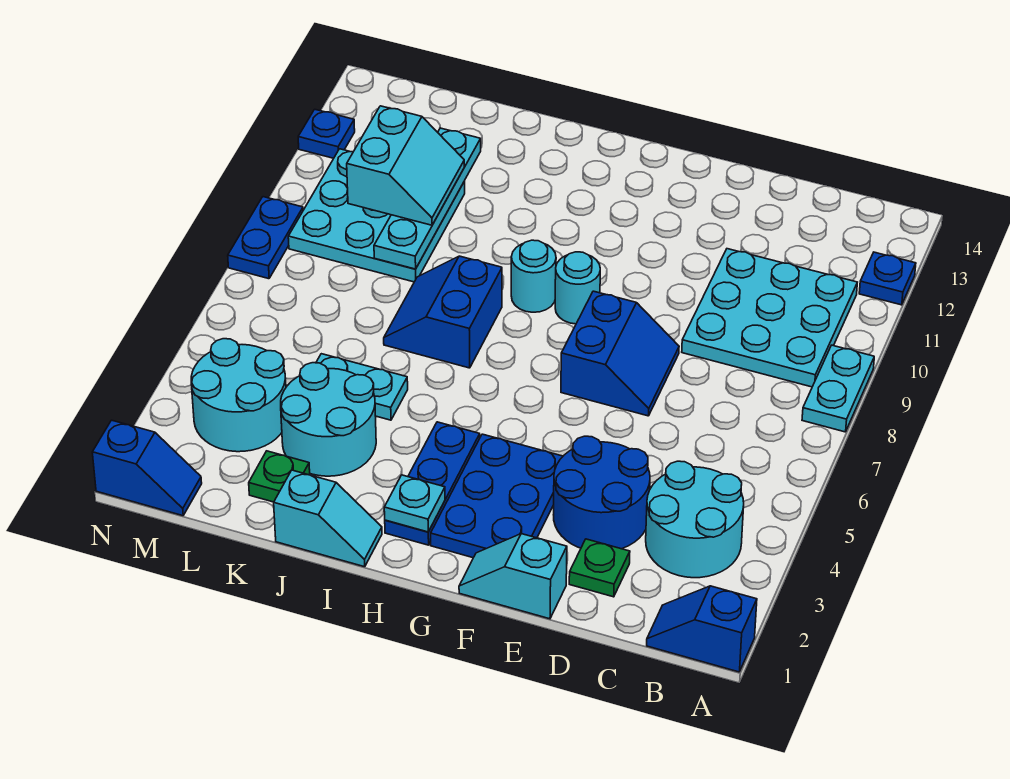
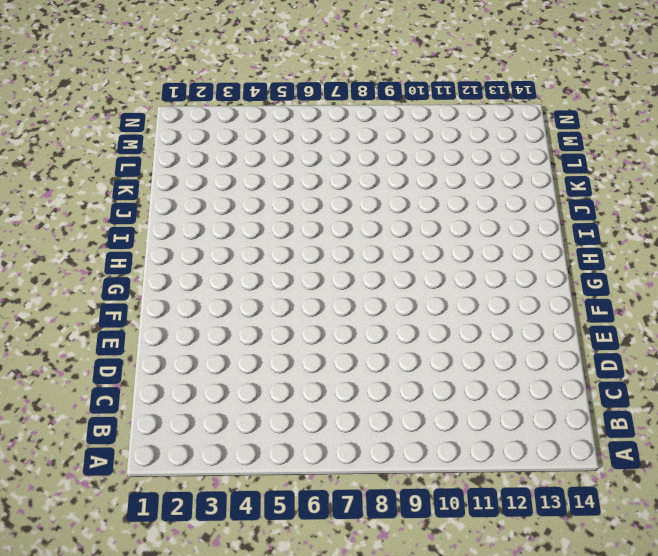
none -> blue 1x2 slope [647,586,757,672]
none -> cyan 1x2 plate [802,345,874,432]
none -> blue 1x1 plate [859,252,916,305]

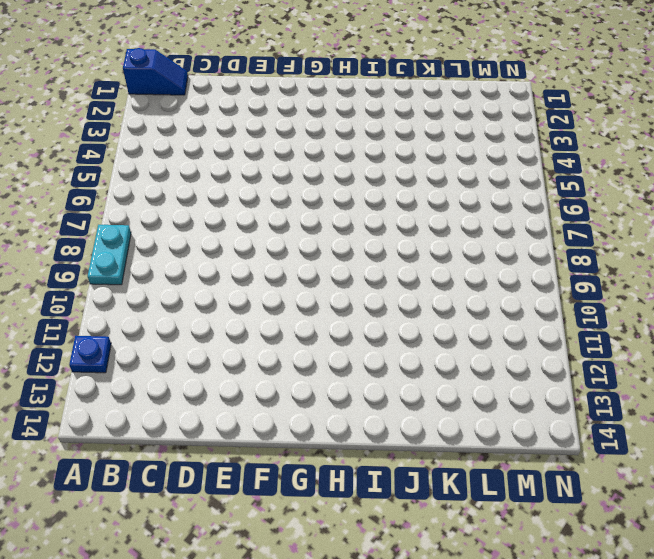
none -> cyan 2x2 round brick [646,461,744,578]
none -> cyan 3x3 plate [682,249,857,387]
none -> green 1x1 plate [569,539,630,597]

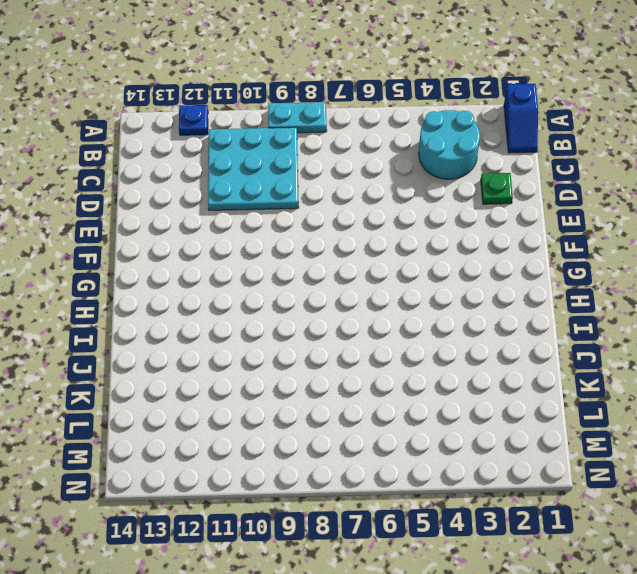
none -> blue 2x2 round brick [554,436,650,549]
none -> cyan 1x2 slope [459,534,567,619]
none -> blue 2x2 slope [561,291,679,416]

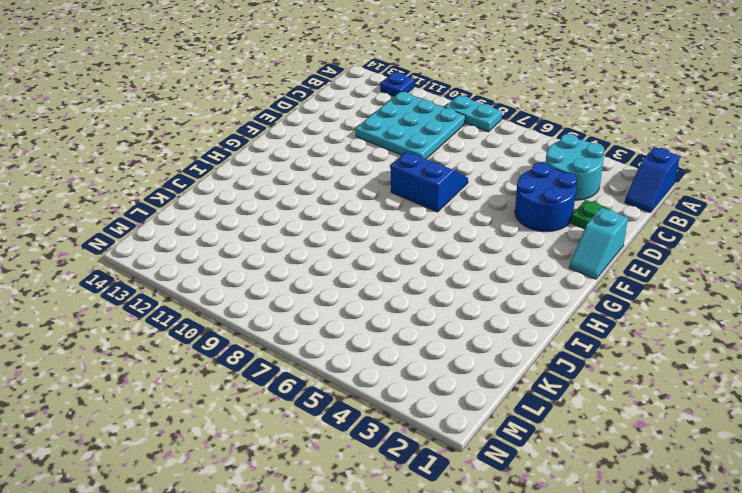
none -> blue 2x3 plate [431,434,563,558]
none -> cyan 1x1 round brick [555,252,600,324]
none -> blue 1x3 plate [385,422,480,545]

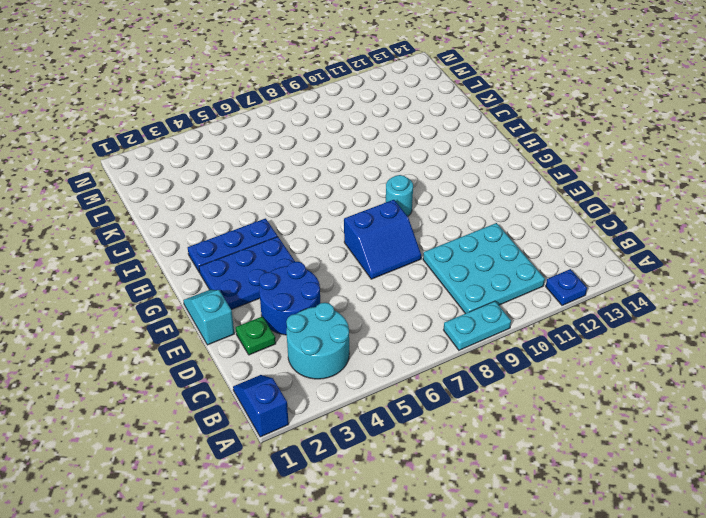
none -> cyan 1x1 round brick [511,240,556,312]
none -> cyan 1x2 slope [274,470,382,567]
none -> blue 2x2 slope [384,256,502,368]

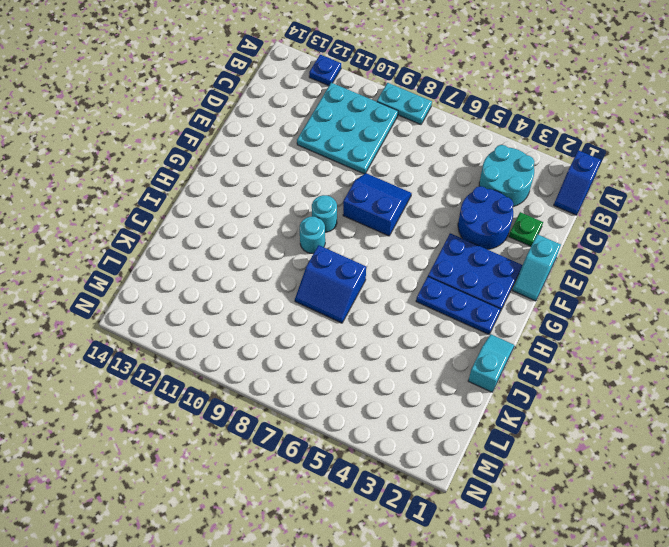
none -> cyan 2x2 round brick [281,363,376,476]
none -> cyan 1x2 plate [316,354,408,420]
none -> green 1x1 plate [249,451,310,502]

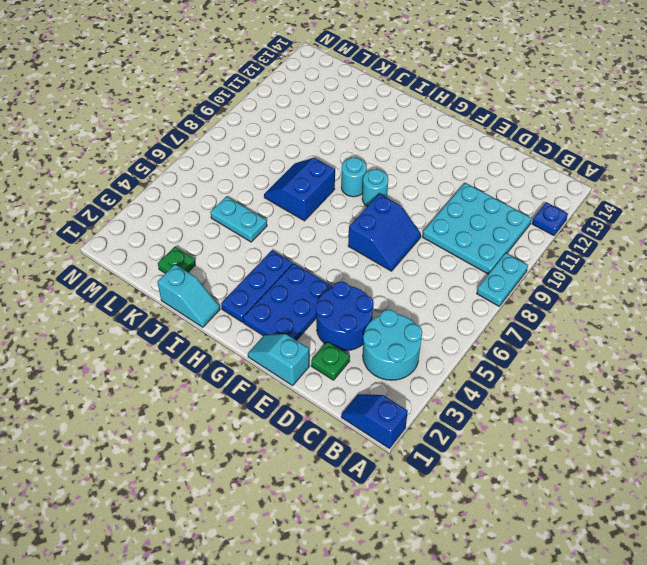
none -> cyan 2x2 round brick [281,363,376,476]
none -> cyan 3x3 plate [288,149,465,282]
none -> cyan 2x2 round brick [191,339,286,452]

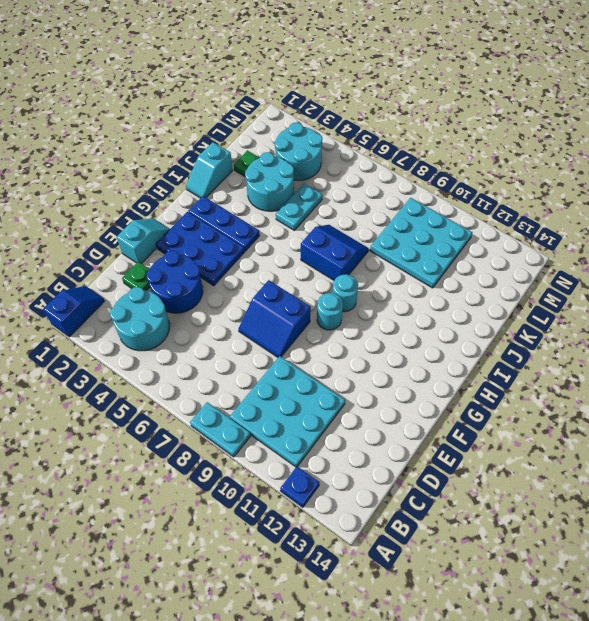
none -> blue 1x2 slope [92,420,202,516]
none -> blue 1x2 plate [228,197,303,279]
none -> blue 1x1 plate [298,109,355,158]

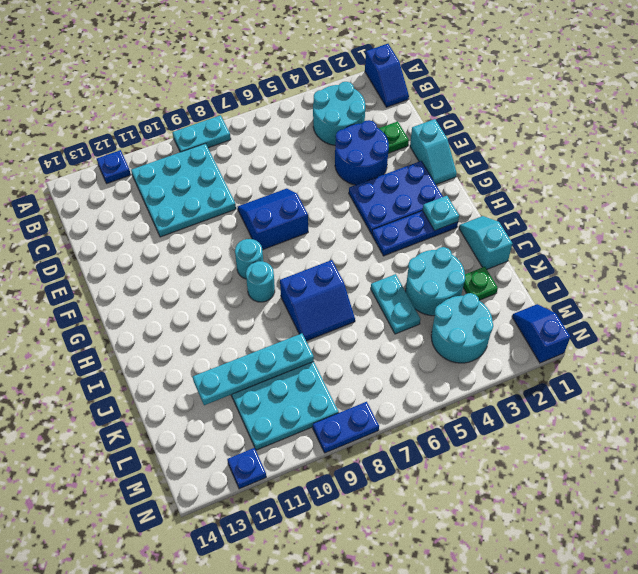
none -> cyan 2x2 slope [347,106,464,225]

